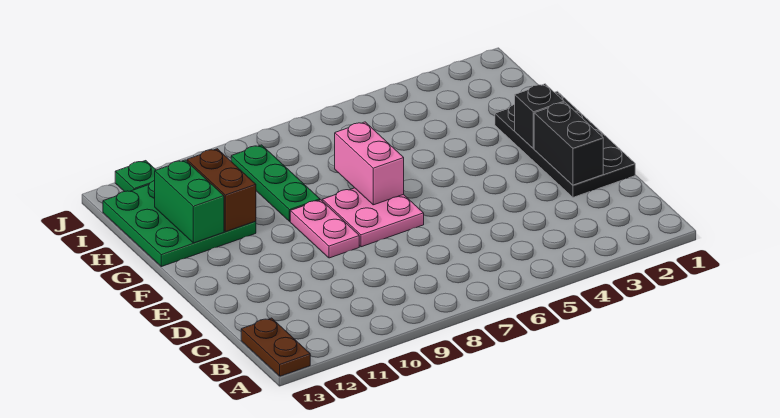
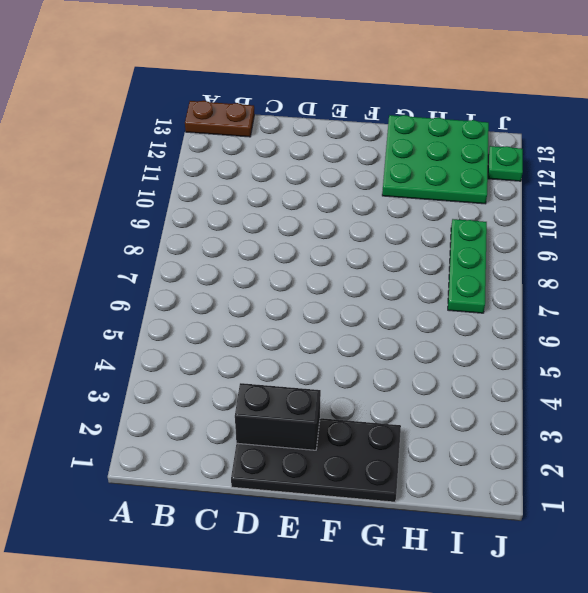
green 1x3 plate [448,219,487,313] -> green 1x3 plate turned to [231,145,320,222]
none -> pink 2x2 plate [322,188,424,247]
none -> pink 1x2 plate [290,200,359,258]
none -> black 1x1 brick [515,84,564,149]

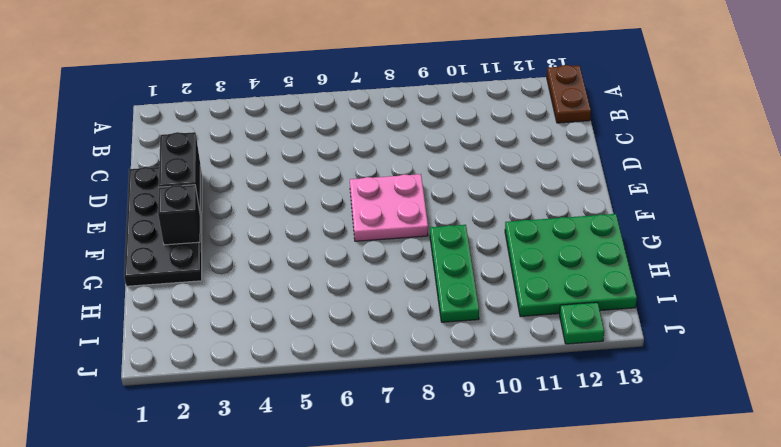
none -> pink 1x2 plate [290,200,359,258]
none -> pink 1x2 brick [335,122,404,205]
none -> brown 1x2 brick [187,149,256,232]

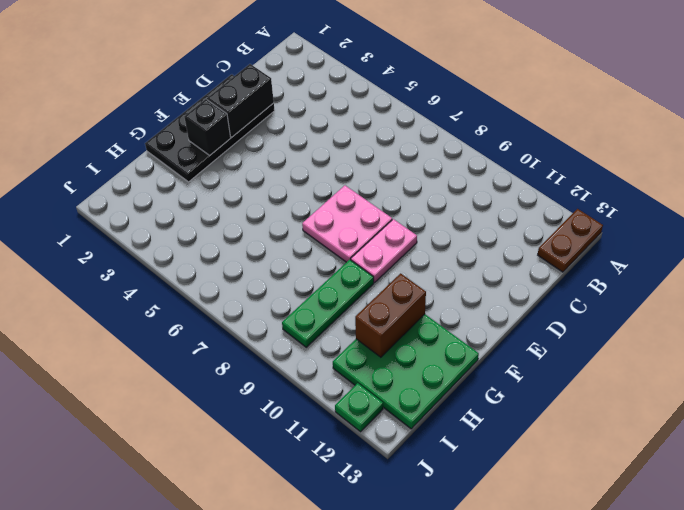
none -> pink 1x2 brick [335,122,404,205]
none -> green 1x2 brick [155,160,224,243]

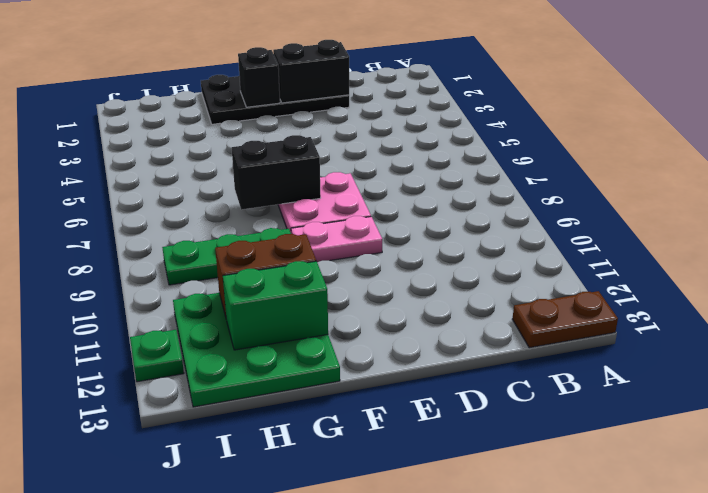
black 1x2 brick [232,135,321,210] -> pink 1x2 brick [335,122,404,205]

